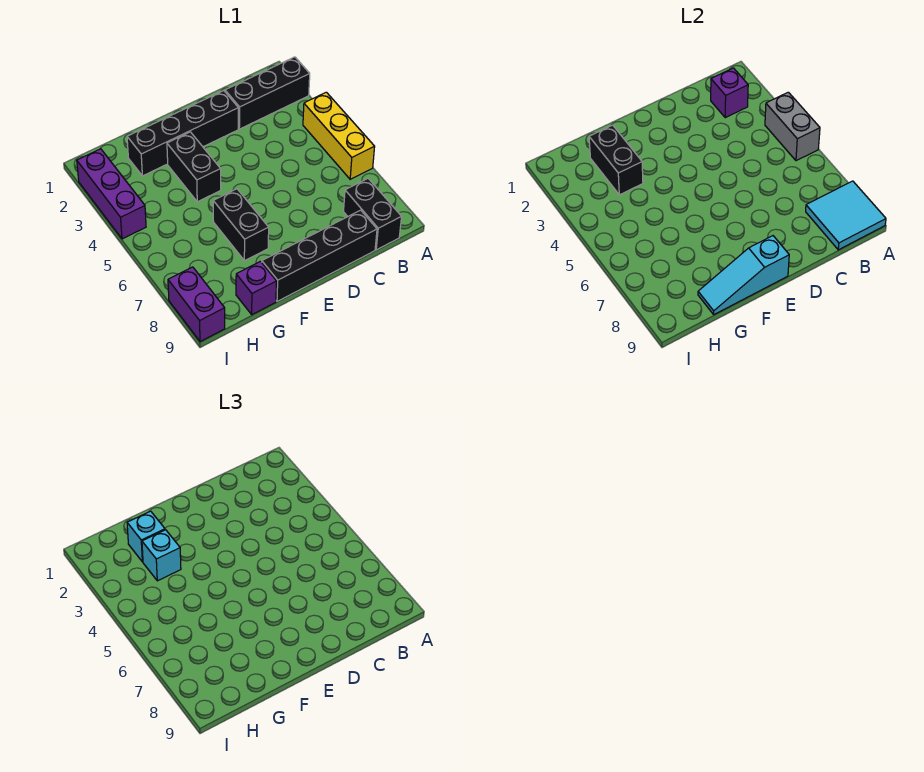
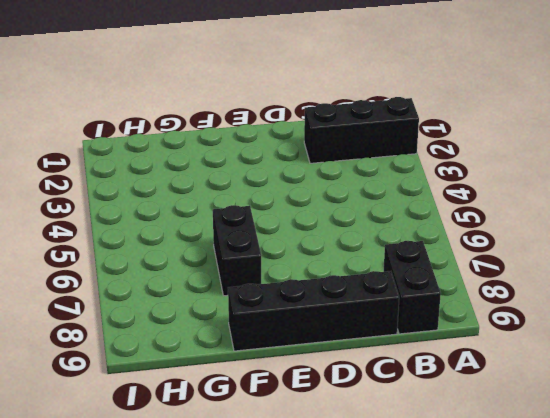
none -> yellow 1x3 brick [303,92,375,179]
none -> black 1x4 brick [127,91,238,176]
none -> black 1x2 brick [167,132,221,202]

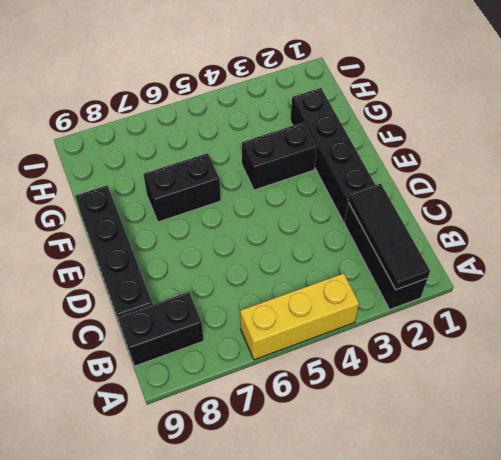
black 1x3 tile [348,183,430,290] -> purple 1x1 brick [711,68,748,118]
none -> purple 1x1 brick [236,261,276,314]
none -> purple 1x3 brick [77,149,146,239]
none -> purple 1x2 brick [168,267,225,342]

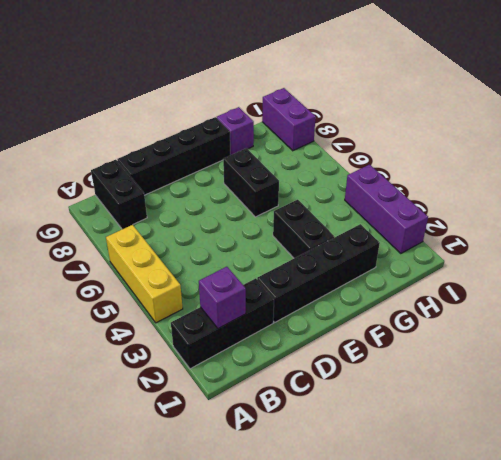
none -> grey 1x2 brick [765,92,820,161]
none -> cyan 2x2 tile [806,181,886,250]
none -> cyan 1x3 slope [698,236,789,314]

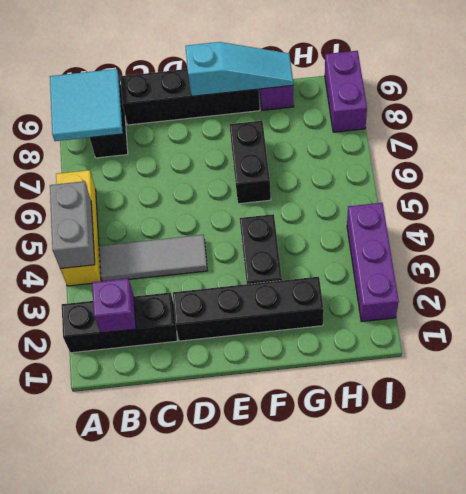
grey 1x3 tile [99,235,207,281] -> none
none -> black 1x2 brick [589,125,643,195]
none -> cyan 1x1 brick [127,511,165,562]
none -> cyan 1x1 brick [142,530,181,581]

